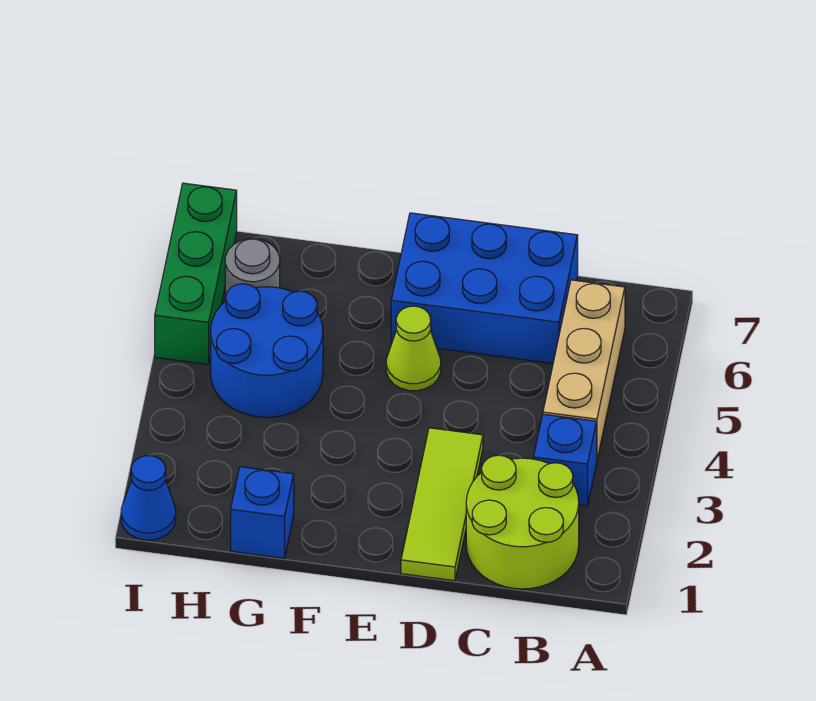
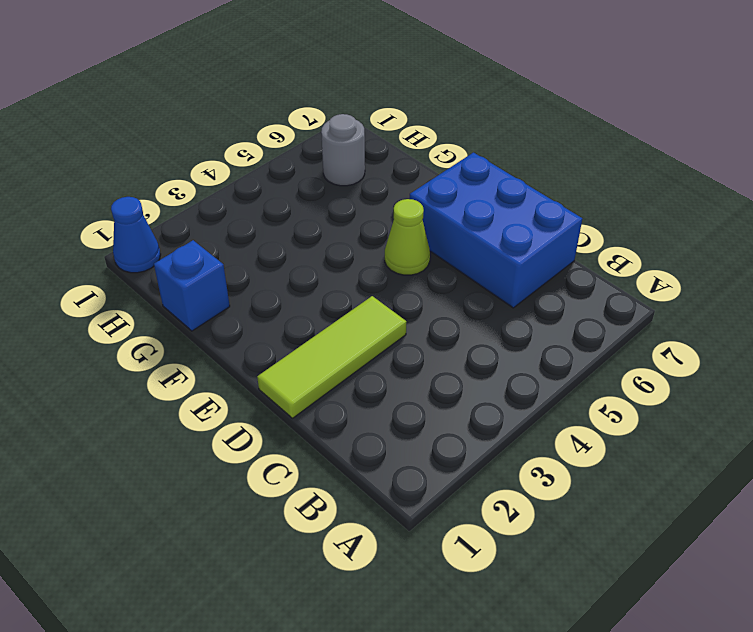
none -> lime 2x2 round brick [466,455,579,589]
none -> blue 1x1 brick [534,414,597,506]

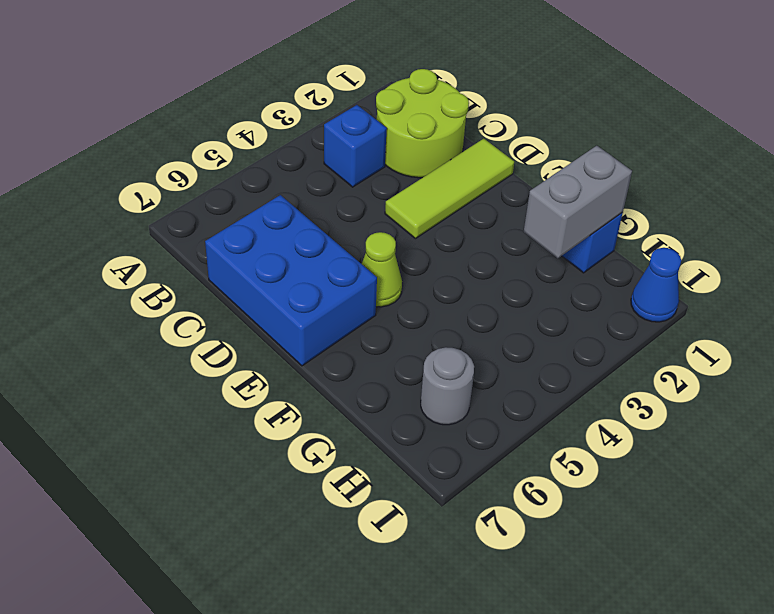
grey 1x2 brick [524,146,632,258] -> none
none -> tan 1x3 brick [543,280,625,459]
none -> blue 2x2 round brick [211,284,323,417]

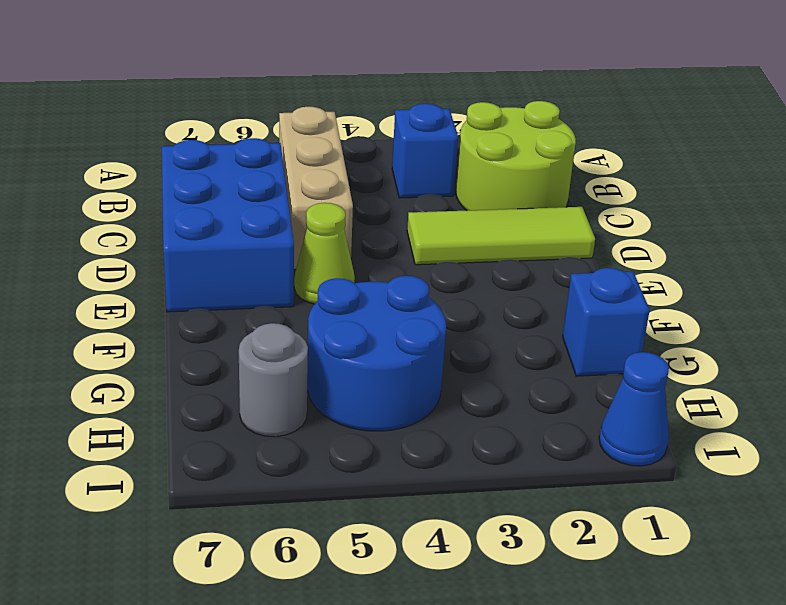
tan 1x3 brick [279,107,353,269] -> tan 1x3 brick turned to [543,280,625,459]
none -> green 1x3 brick [155,183,237,364]

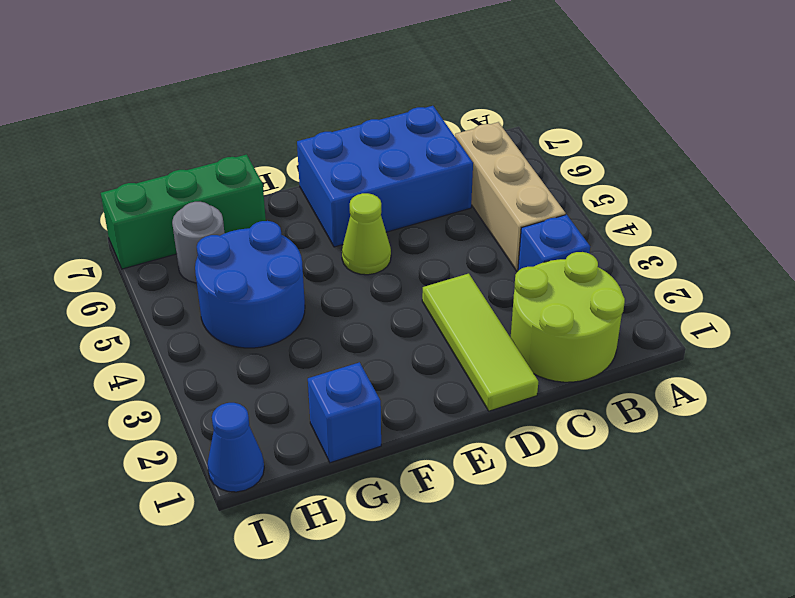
green 1x3 brick [101,154,266,269] -> green 1x3 brick turned to [155,183,237,364]

